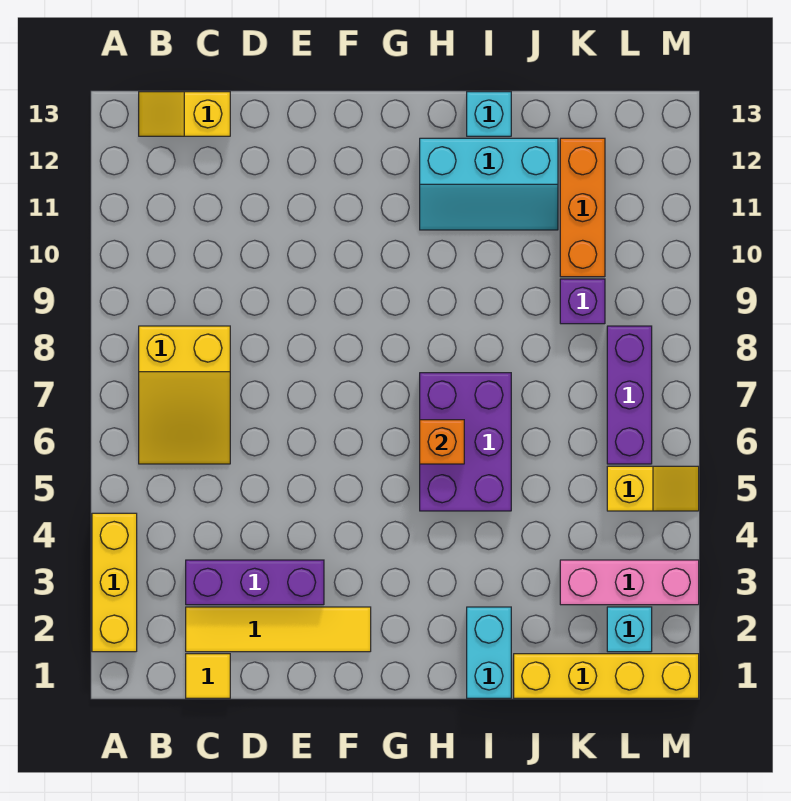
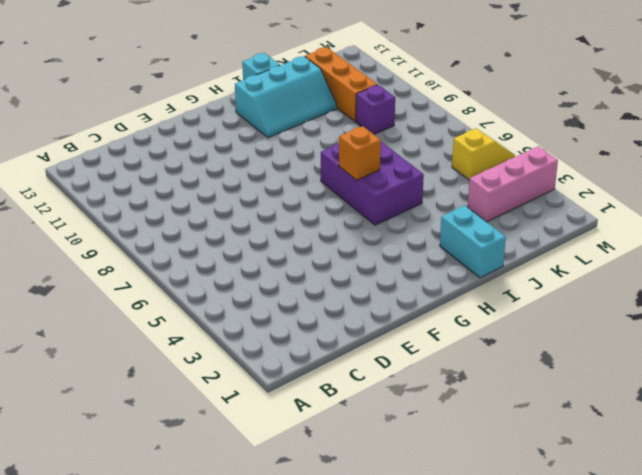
none -> yellow 1x3 brick [92,513,137,652]
none -> yellow 2x3 slope [139,326,230,464]
none -> yellow 1x2 slope [139,92,230,136]

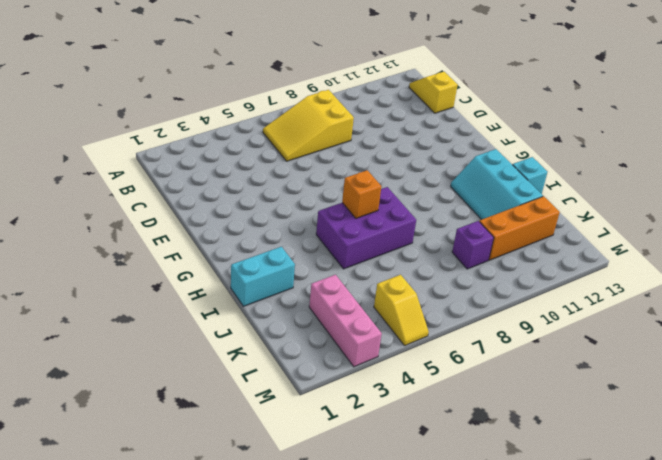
none -> yellow 1x3 brick [92,513,137,652]
none -> yellow 1x1 tile [186,654,230,698]
none -> yellow 1x4 tile [186,607,371,652]

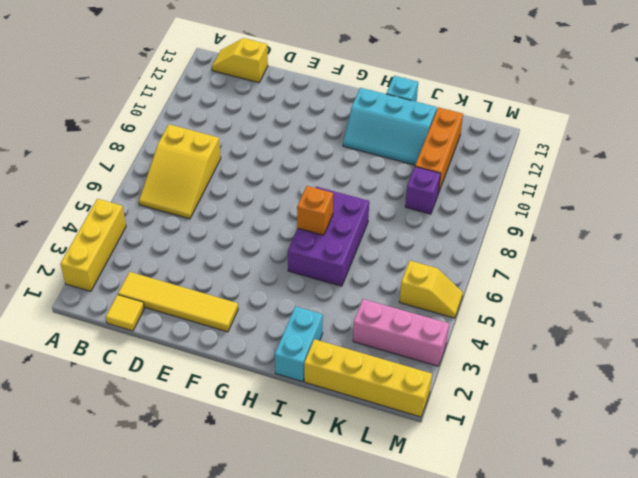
none -> purple 1x3 brick [186,560,324,605]
none -> cyan 1x1 brick [607,607,652,652]
none -> purple 1x3 brick [607,326,652,464]

